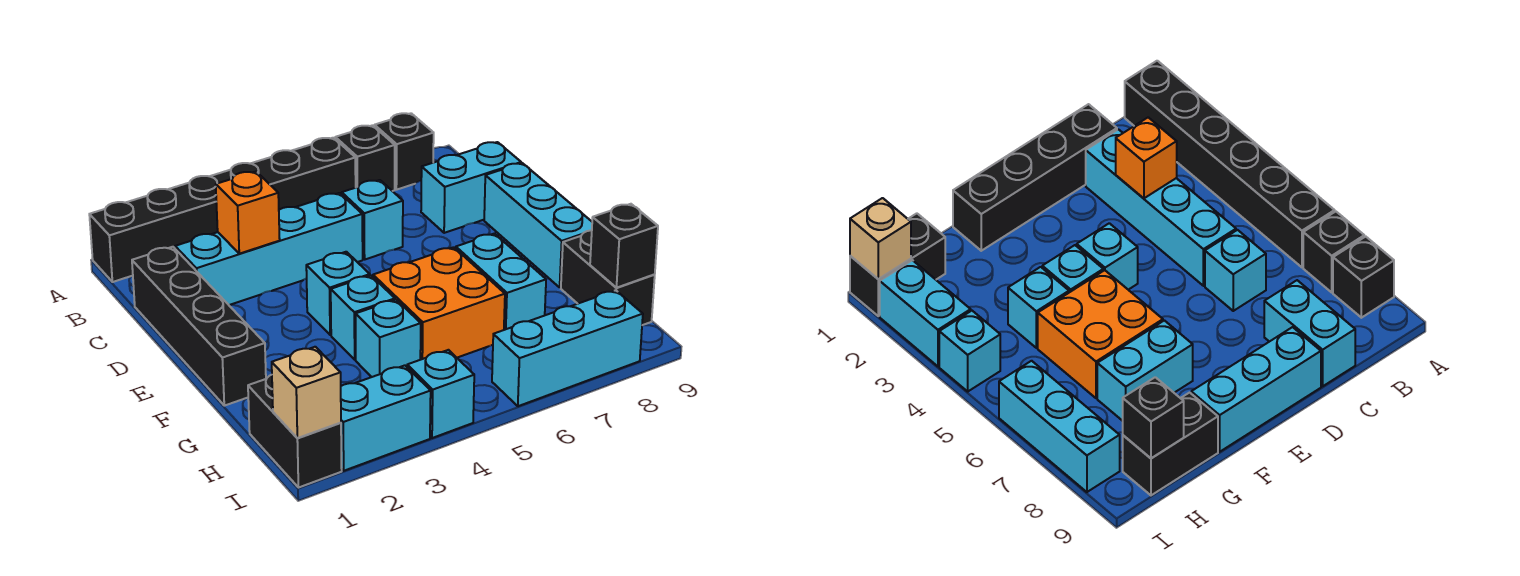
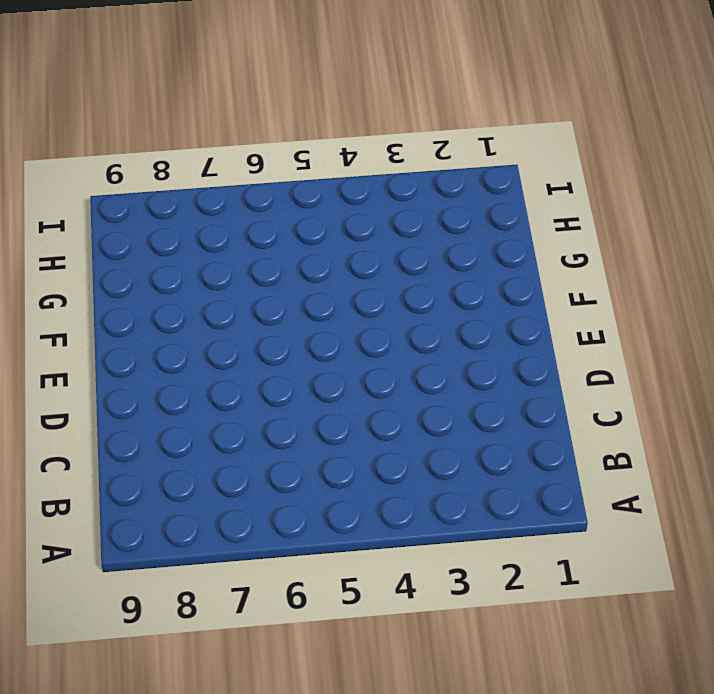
none -> black 1x6 brick [89,138,356,282]
none -> black 1x1 brick [335,125,395,191]
none -> black 1x1 brick [375,113,434,190]

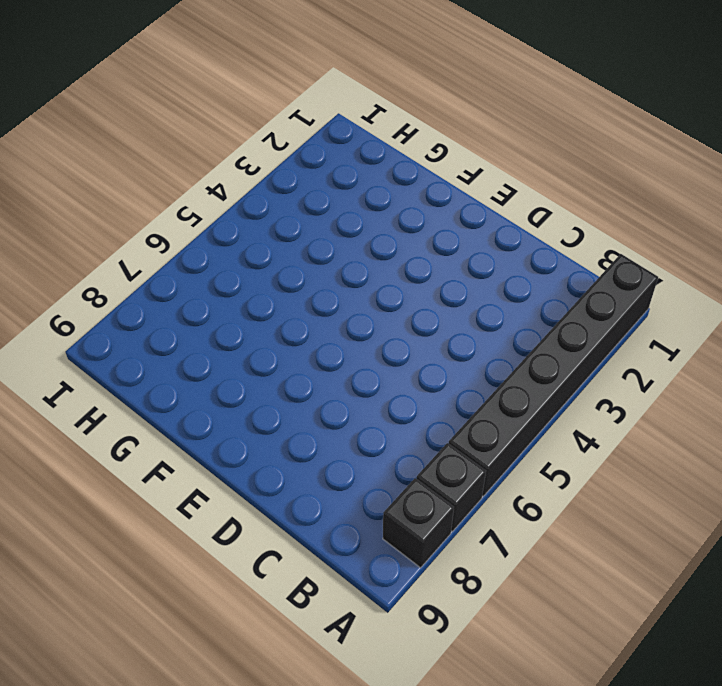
none -> black 1x4 brick [132,247,266,406]
none -> cyan 1x4 brick [175,193,363,305]
none -> cyan 1x1 brick [342,180,403,259]

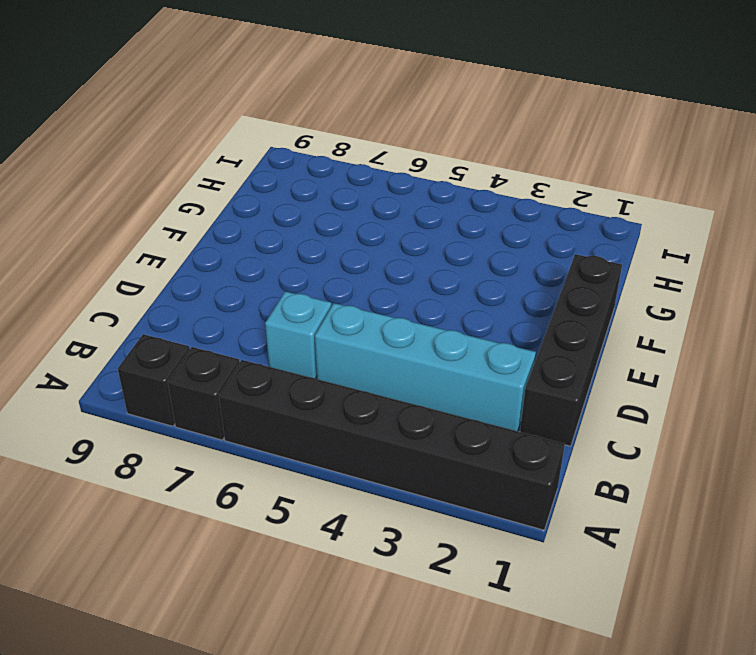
none -> cyan 1x2 brick [421,142,521,233]
none -> cyan 1x3 brick [484,163,592,287]
none -> cyan 1x1 brick [306,252,370,335]

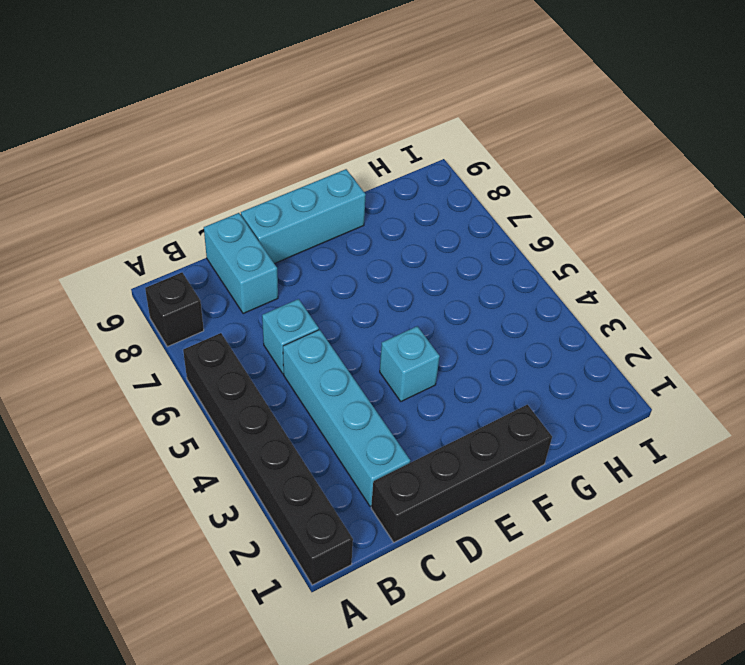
none -> black 1x1 brick [335,125,395,191]
none -> cyan 1x1 brick [331,275,395,360]
none -> orange 2x2 brick [373,247,505,360]

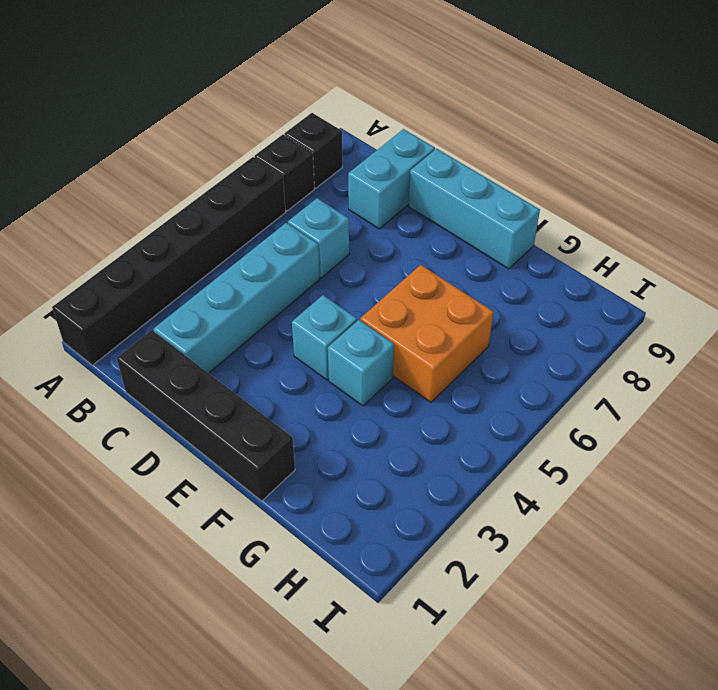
none -> cyan 1x2 brick [456,234,546,330]
none -> cyan 1x1 brick [356,300,421,377]
none -> black 1x2 brick [561,230,655,325]

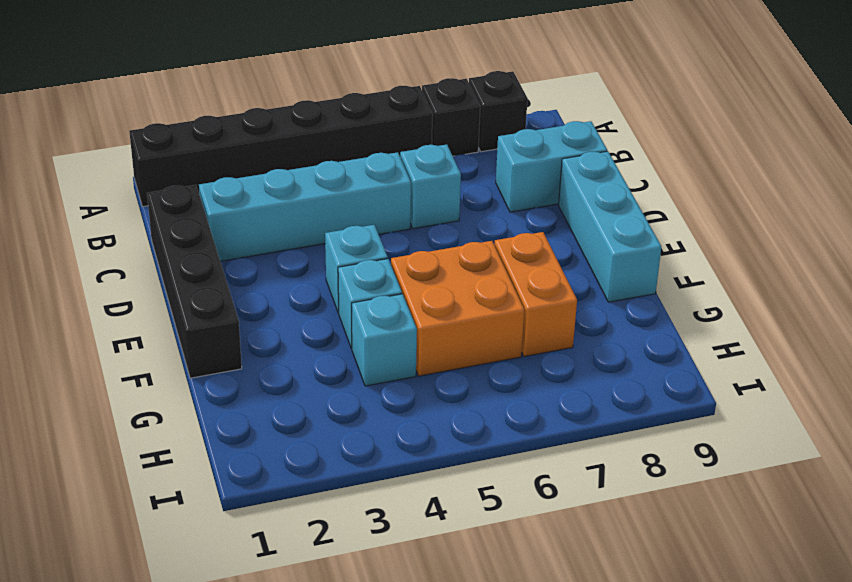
orange 1x2 brick [494,232,577,357] -> cyan 1x2 brick [456,234,546,330]
none -> black 1x2 brick [561,230,655,325]
none -> black 1x2 brick [248,375,342,488]
none -> cyan 1x2 brick [341,365,431,471]

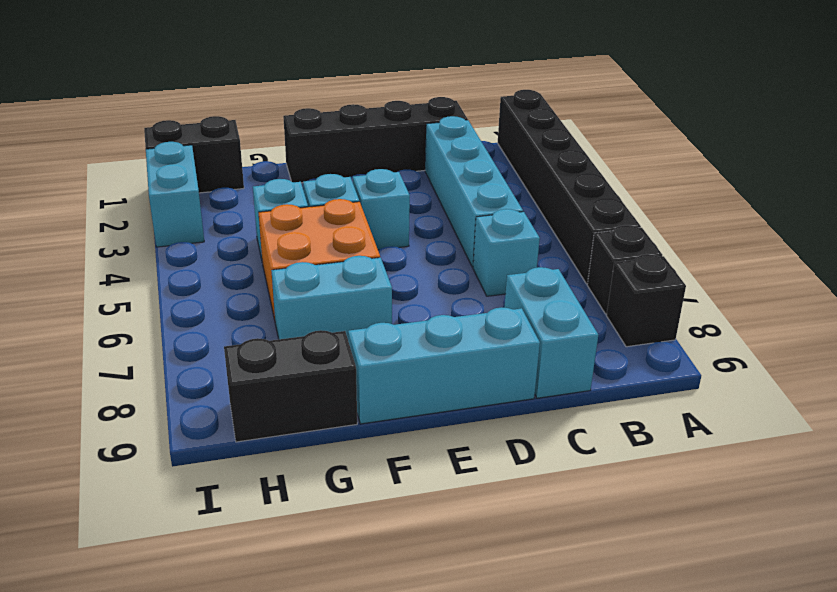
none -> cyan 1x1 brick [407,350,474,438]
none -> cyan 1x3 brick [492,290,643,406]
none -> orange 1x1 brick [216,172,280,254]

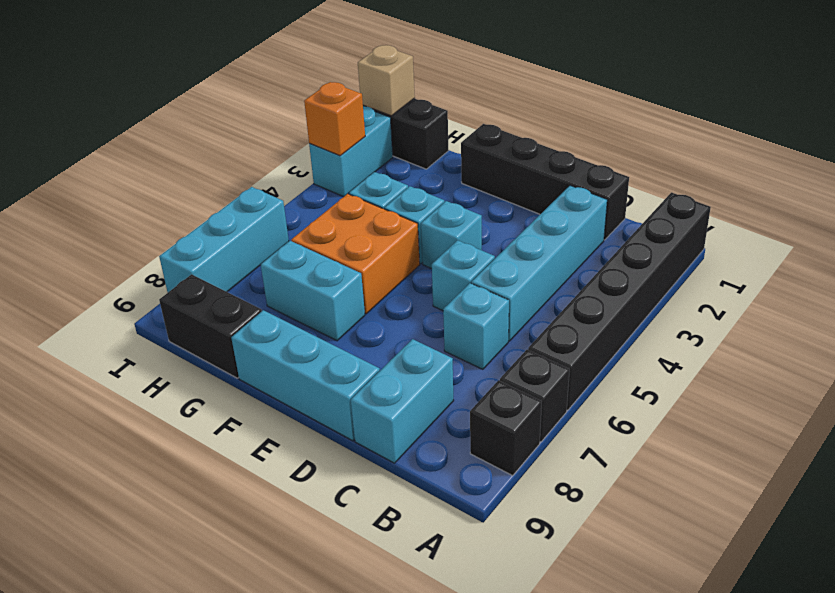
cyan 1x1 brick [432,240,495,311] -> cyan 1x1 brick moved to [407,350,474,438]
orange 1x1 brick [304,82,365,156] -> orange 1x1 brick moved to [216,172,280,254]
none -> black 1x1 brick [590,204,658,288]

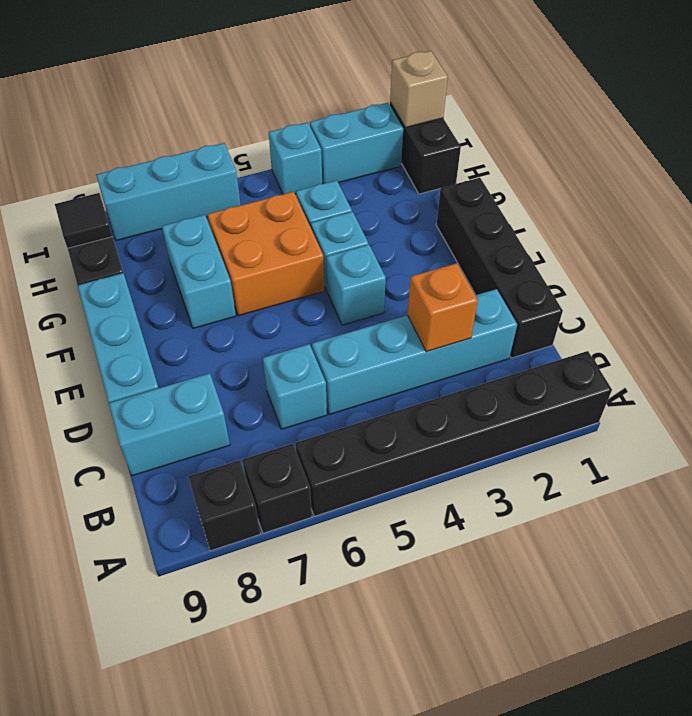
black 1x1 tile [55,193,112,248] -> black 1x1 brick [590,204,658,288]

